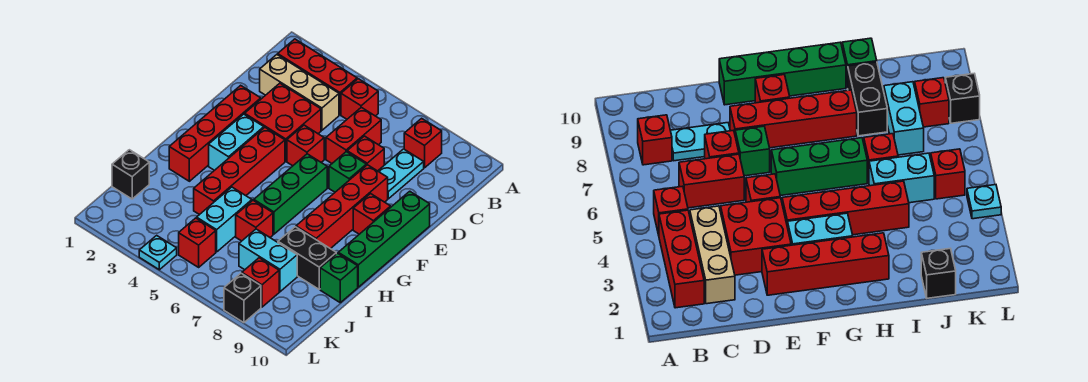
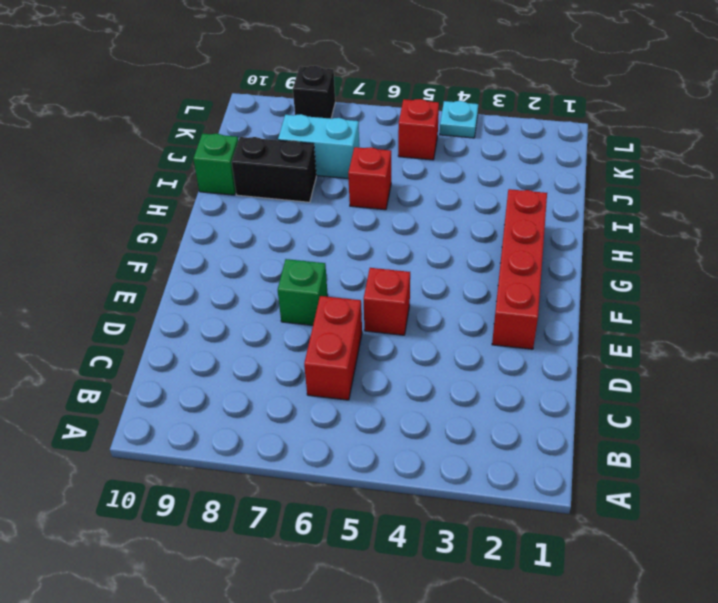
none -> red 1x3 brick [278,39,357,115]
none -> red 1x1 brick [341,79,378,119]
none -> red 1x1 brick [404,118,442,168]

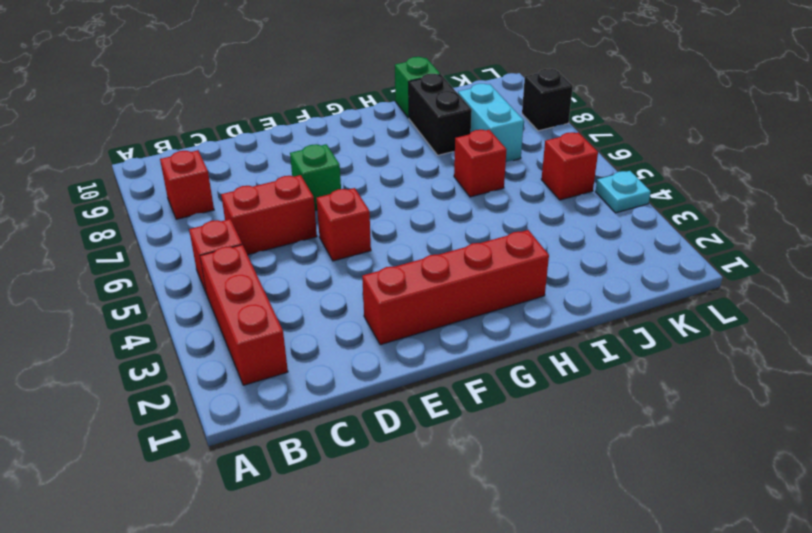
none -> tan 1x3 brick [260,55,339,130]
none -> cyan 1x2 plate [378,149,424,199]
none -> red 2x2 brick [245,83,321,161]

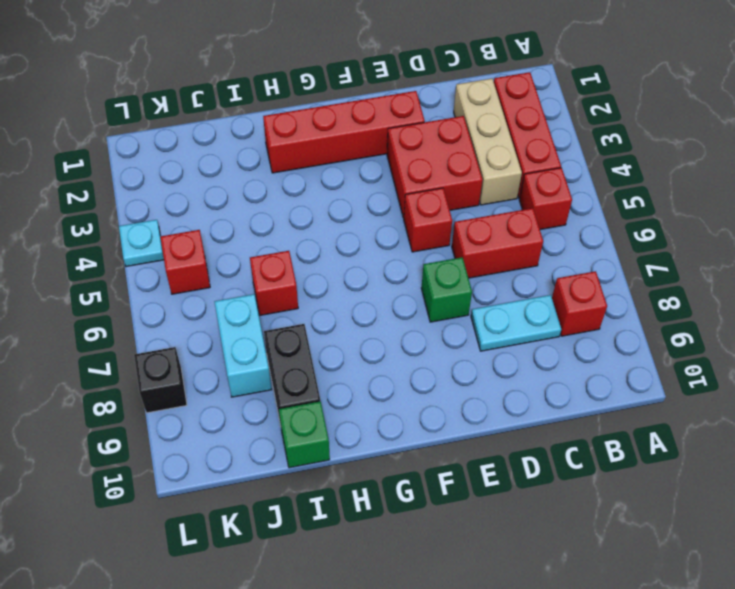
none -> red 1x1 brick [347,136,384,171]
none -> red 1x4 brick [296,165,388,249]
none -> green 1x4 brick [338,191,430,287]

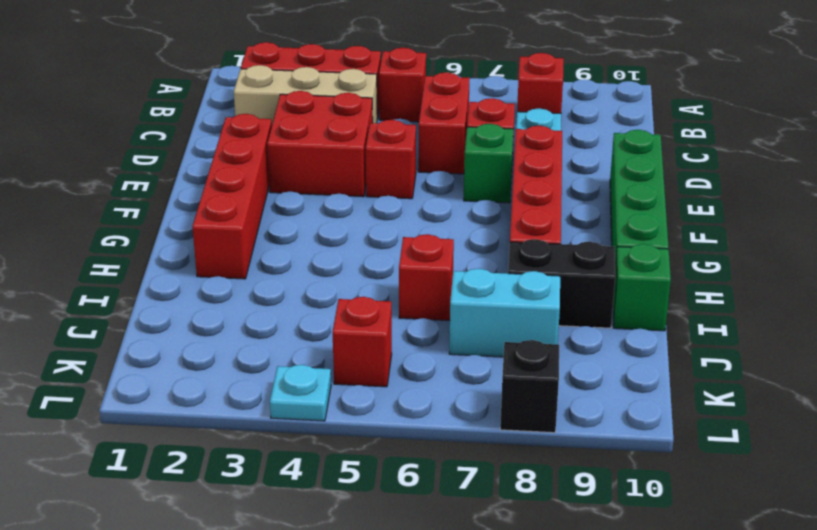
none -> cyan 1x2 brick [209,114,264,170]
none -> red 1x4 brick [194,128,285,215]
none -> green 1x3 brick [254,154,327,234]

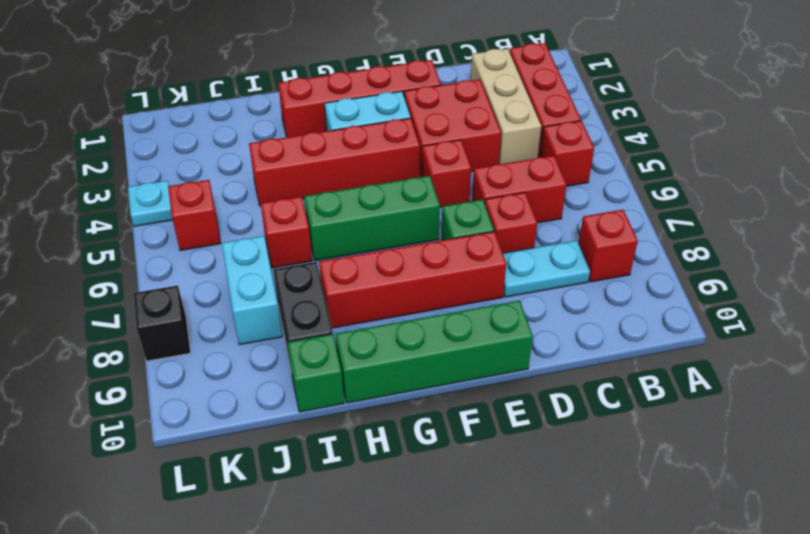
none -> red 1x1 brick [353,194,391,234]
none -> cyan 1x2 brick [197,187,252,252]
none -> black 1x1 brick [112,150,149,199]

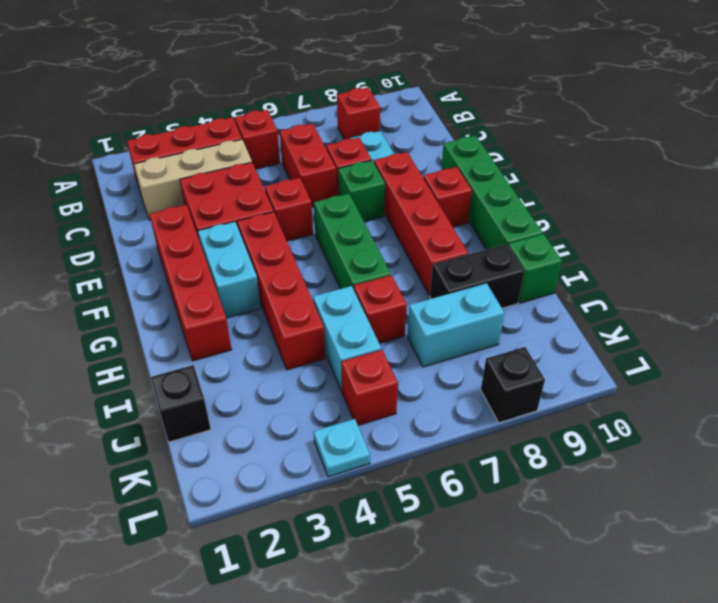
none -> red 1x1 brick [242,258,279,307]

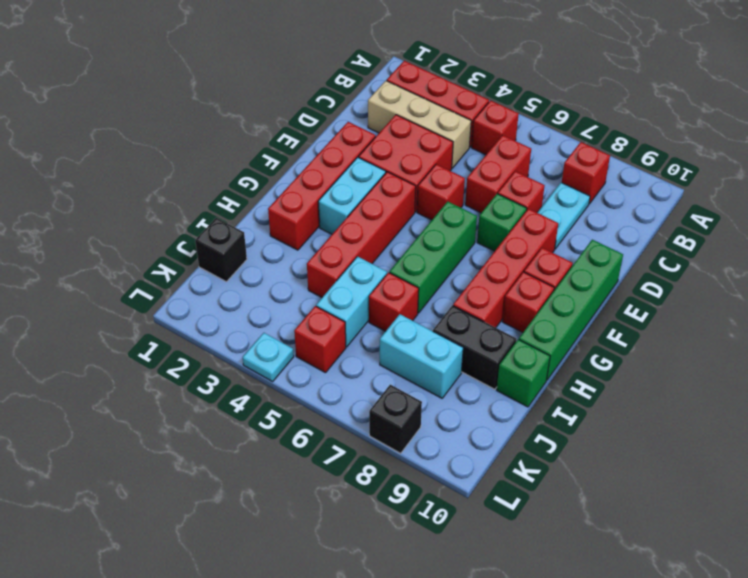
red 1x1 brick [502,272,554,332] -> red 1x1 brick moved to [242,258,279,307]

